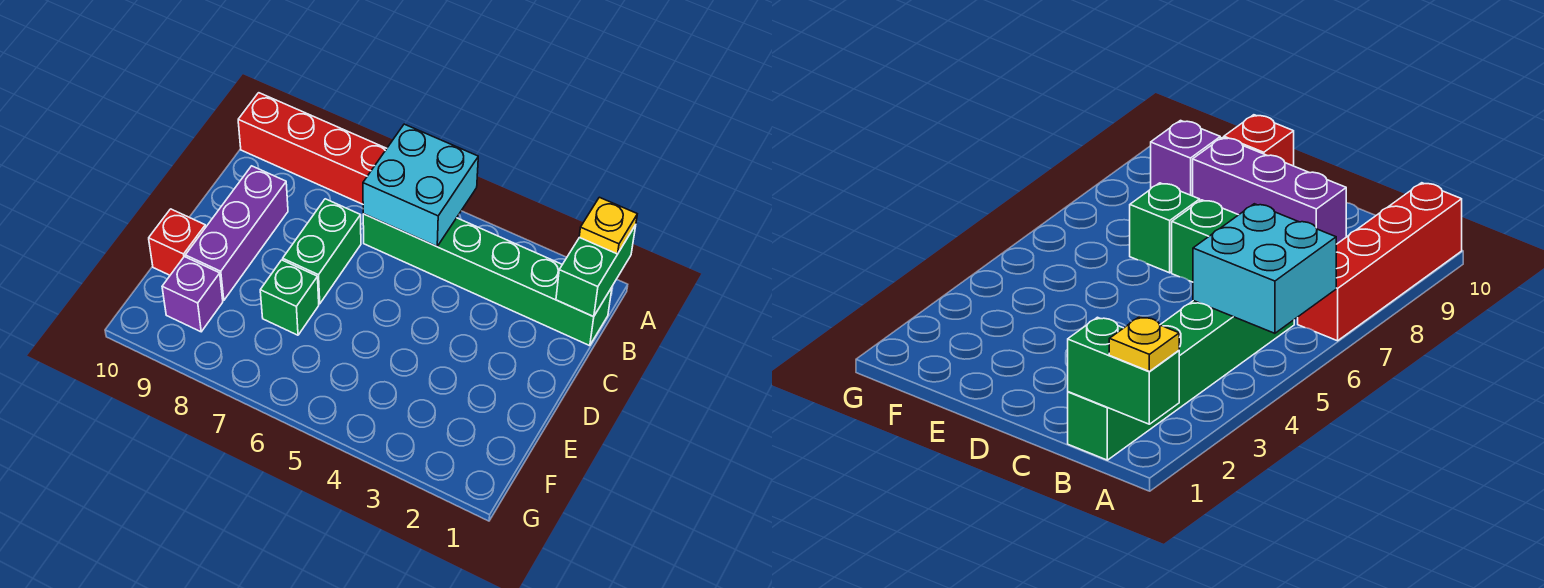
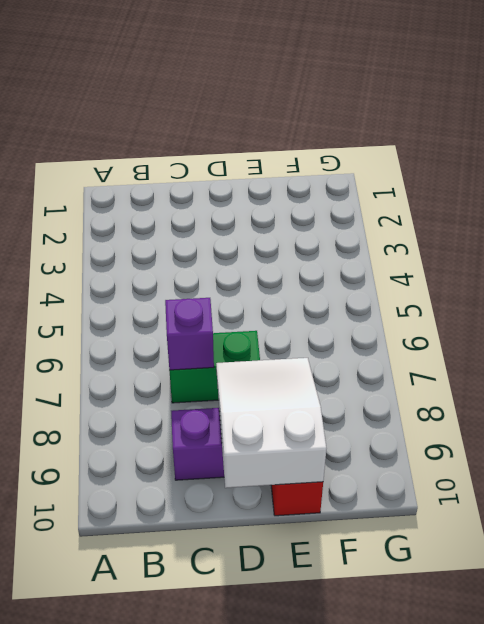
purple 1x1 brick [165,298,214,370] -> purple 1x1 brick moved to [162,257,223,332]
white 2x3 slope [216,358,326,488] -> none
none -> red 1x4 brick [238,93,387,204]
none -> green 1x6 brick [363,214,612,346]

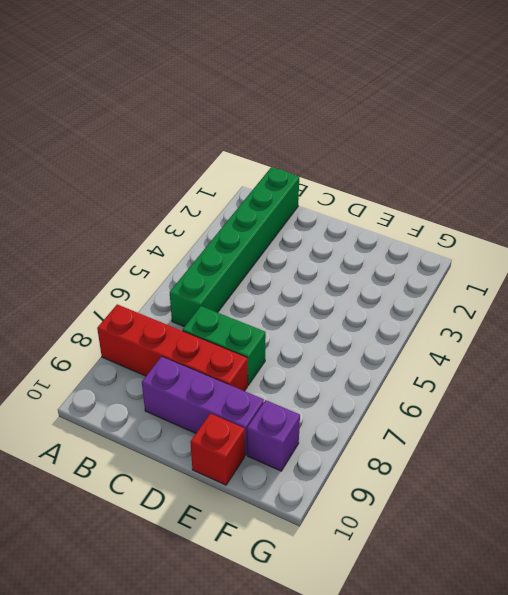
red 1x4 brick [97,304,248,391] -> red 1x4 brick turned to [238,93,387,204]
none -> green 1x1 brick [260,260,319,335]
none -> green 1x2 brick [556,225,636,317]

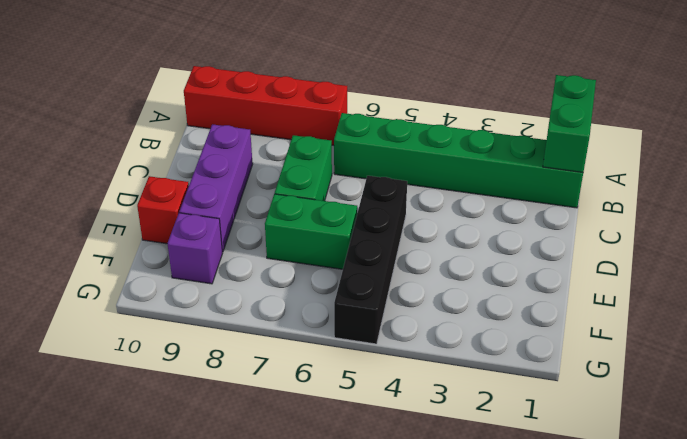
black 1x4 brick [334,176,407,344] -> none
green 1x2 brick [265,194,357,269] -> green 1x1 brick [260,260,319,335]
none -> cyan 2x2 brick [363,124,478,246]
none -> yellow 1x1 plate [579,197,637,254]

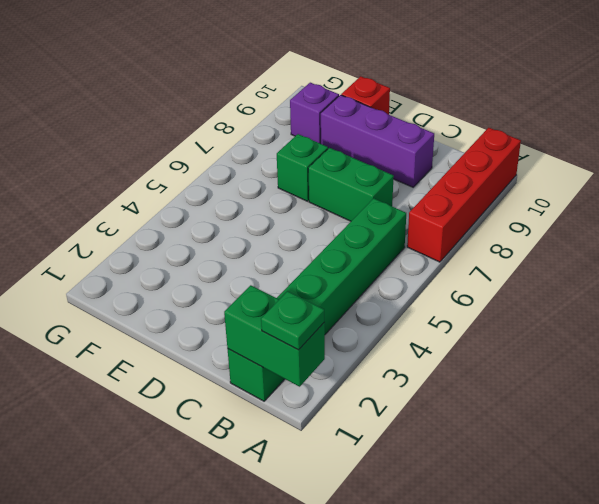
green 1x1 plate [261,291,324,350] -> yellow 1x1 plate [579,197,637,254]
none -> cyan 2x2 brick [363,124,478,246]

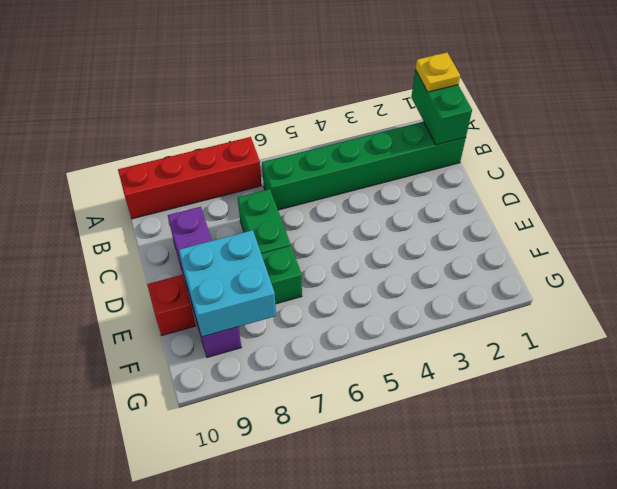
cyan 2x2 brick [179,230,276,337] -> cyan 2x2 brick moved to [363,124,478,246]

